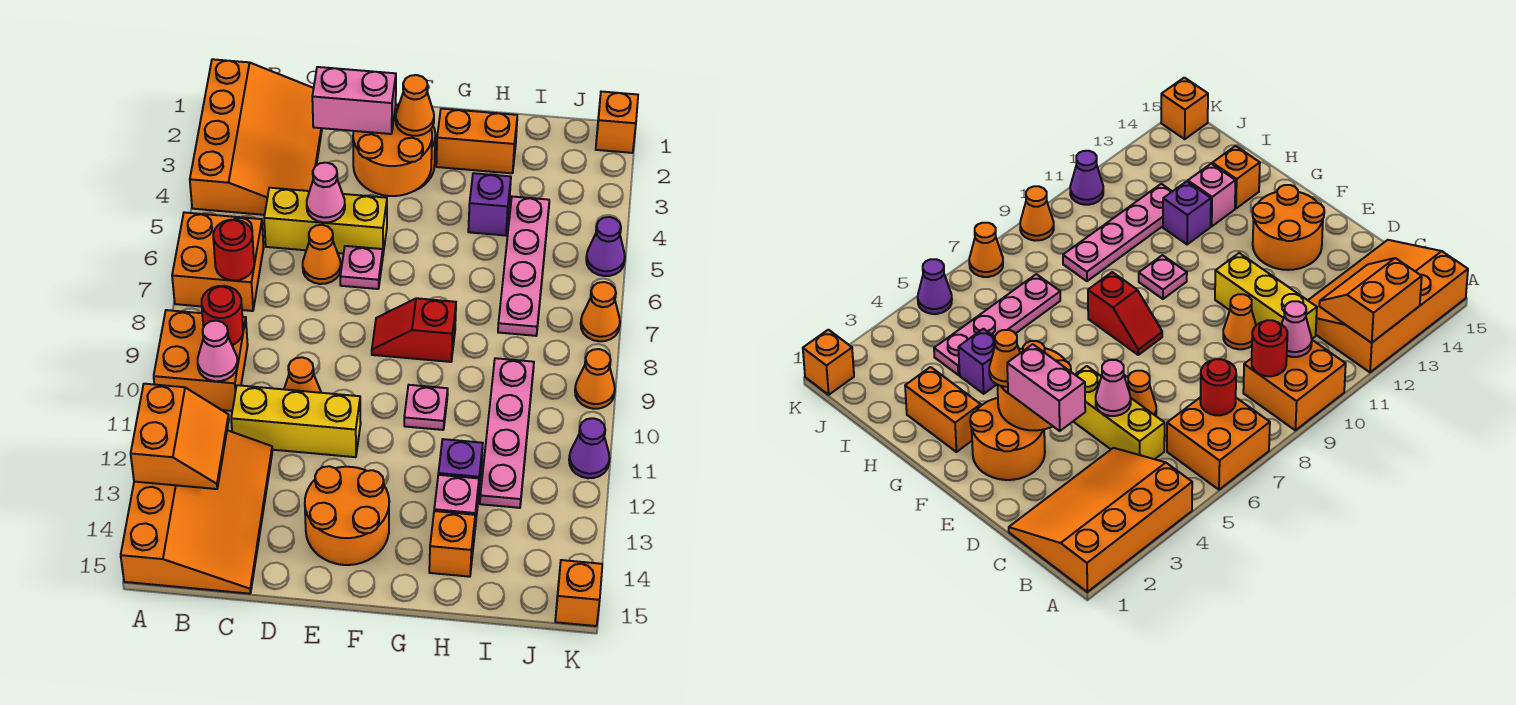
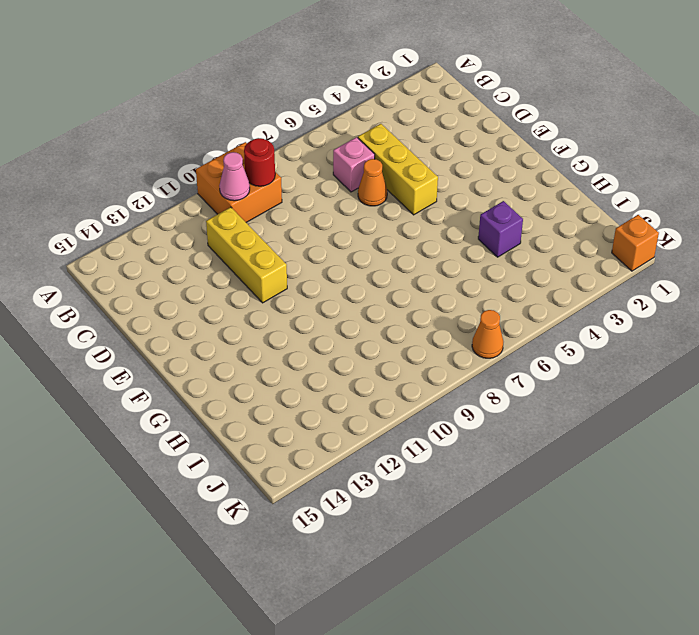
pink 1x1 brick [333,137,375,192] -> pink 1x1 brick moved to [434,475,479,536]
none -> orange 3x4 slope [190,59,322,215]
none -> orange 2x2 brick [172,212,263,311]
none -> orange 3x4 slope [121,430,272,594]
none -> orange 1x1 cone [284,357,321,393]

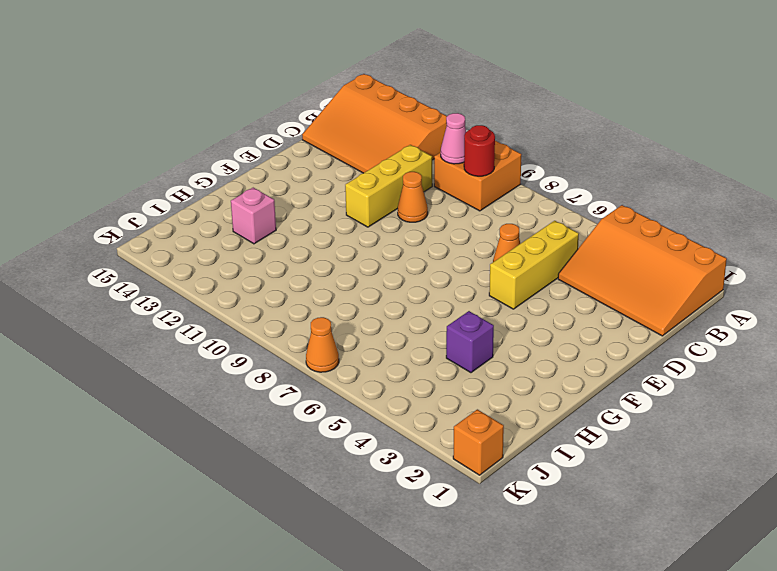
none -> orange 2x2 brick [172,212,263,311]
none -> orange 2x2 round brick [970,398,1045,480]
none -> pink 1x1 plate [340,246,383,289]
none -> orange 2x2 round brick [305,466,389,565]

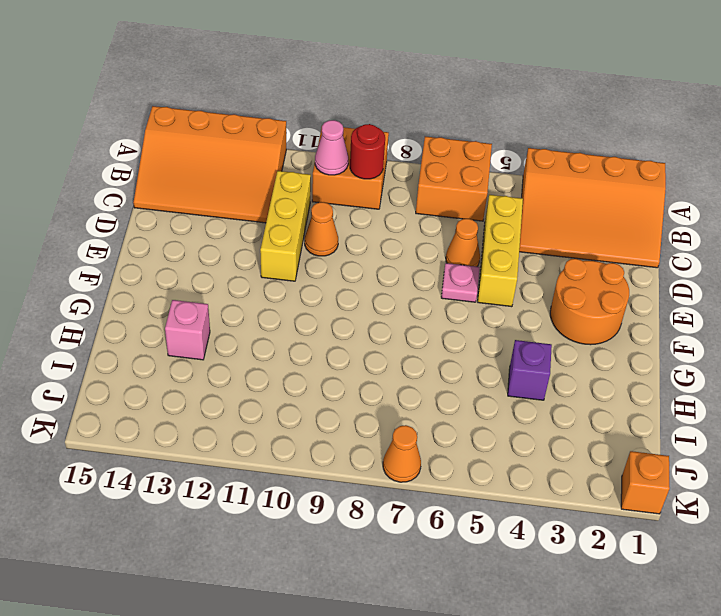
none -> orange 2x2 round brick [305,466,389,565]
none -> red 1x2 slope [372,298,456,362]
none -> orange 1x2 brick [436,109,517,173]
none -> pink 1x1 plate [404,385,448,430]

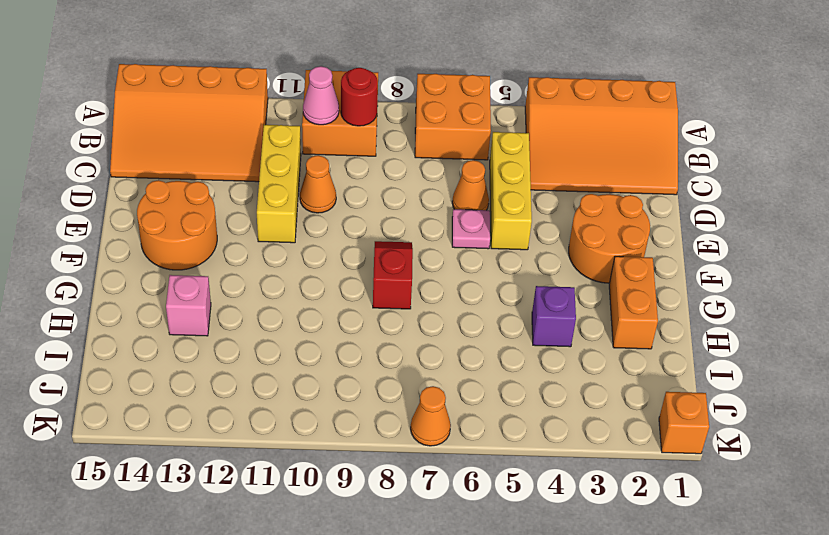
none -> pink 1x1 plate [404,385,448,430]
none -> purple 1x1 brick [438,439,483,498]
none -> orange 1x1 brick [429,511,475,577]
none -> pink 1x4 plate [498,197,549,336]

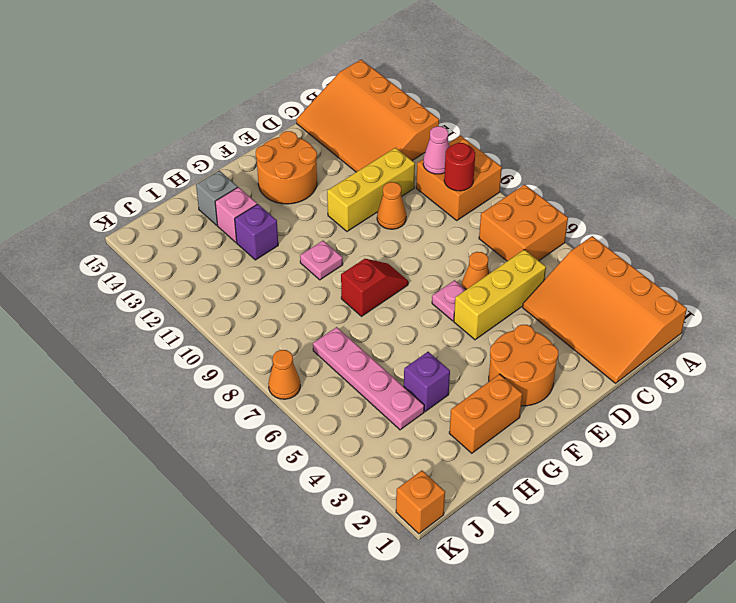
grey 1x1 brick [196,171,238,225] -> orange 1x1 brick [429,511,475,577]
none -> pink 1x4 plate [480,358,534,508]
none -> purple 1x1 cone [586,217,625,276]
none -> orange 1x1 cone [575,349,615,409]
none -> purple 1x1 cone [569,418,610,478]

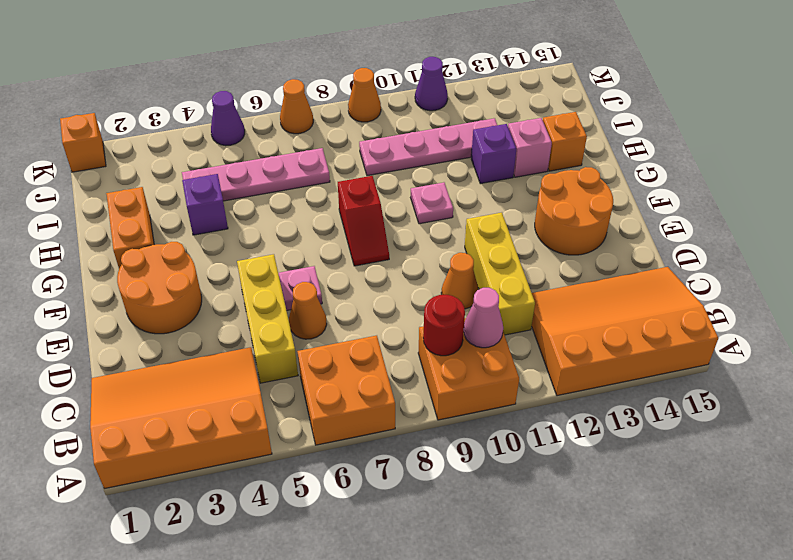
none -> orange 1x1 brick [555,560,602,626]
none -> orange 2x2 slope [131,384,229,489]
none -> red 1x1 round brick [213,220,254,280]
none -> pink 1x1 cone [307,163,345,223]

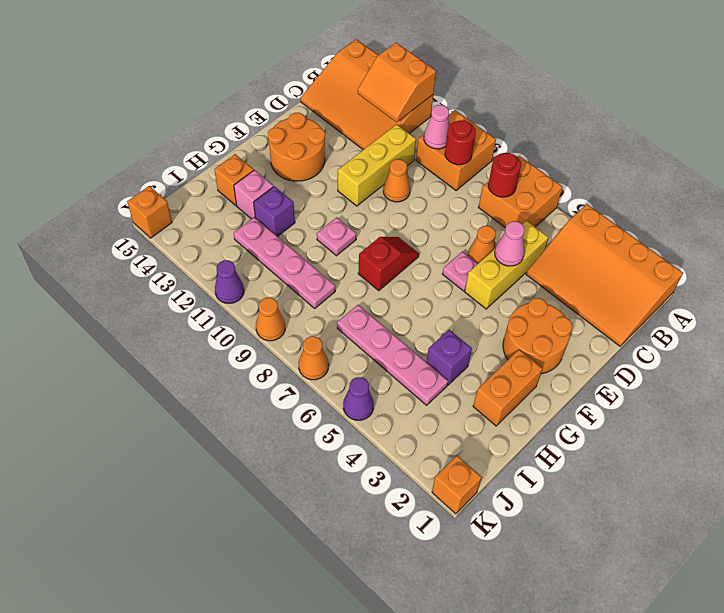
none -> orange 2x2 round brick [353,105,432,196]
none -> pink 1x2 brick [312,67,396,134]
none -> orange 1x1 cone [396,75,434,136]

